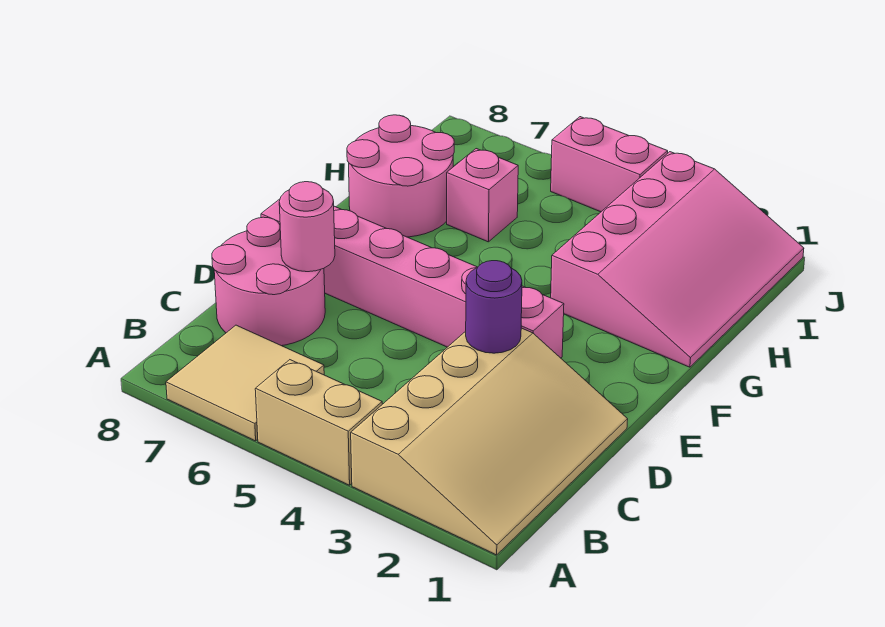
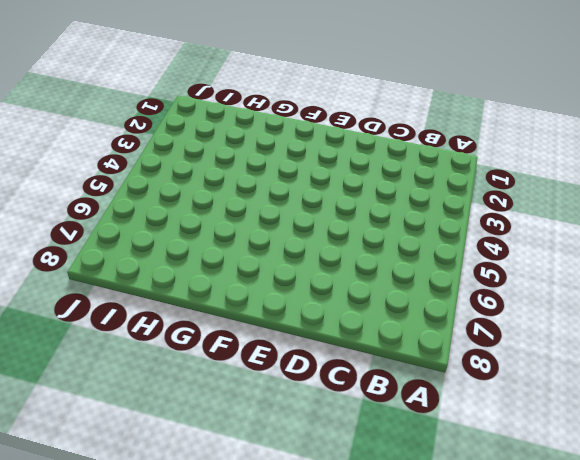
none -> tan 3x4 slope [351,328,628,555]
none -> tan 1x2 brick [255,360,382,485]

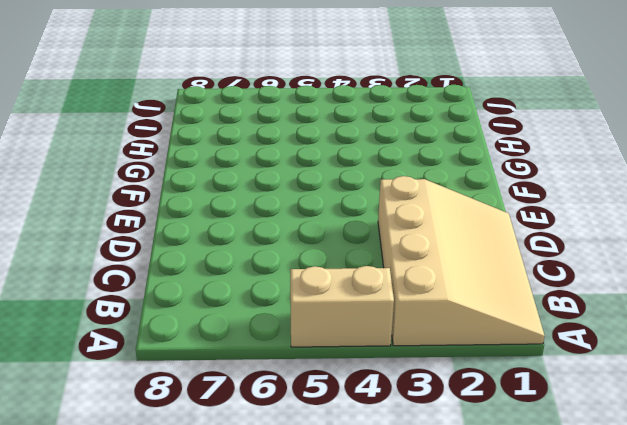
none -> tan 2x2 tile [166,325,324,441]
none -> pink 2x2 round brick [212,217,325,346]

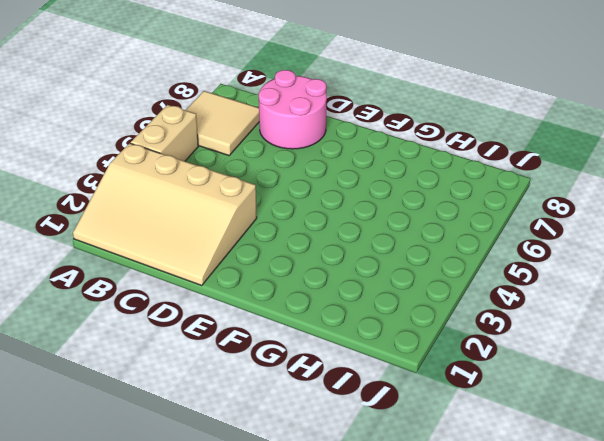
none -> pink 1x6 brick [261,199,564,358]
none -> pink 3x4 slope [551,152,804,367]

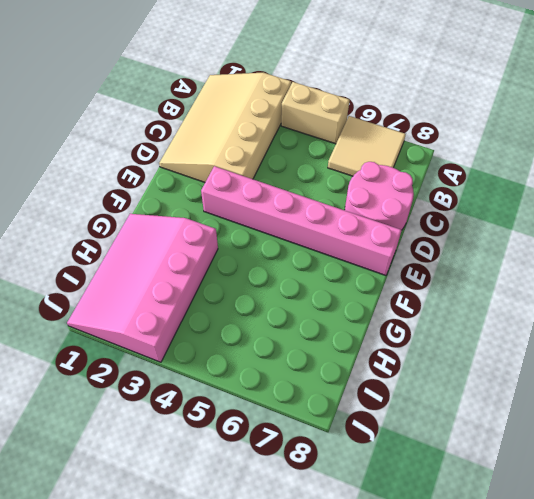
none -> pink 2x2 round brick [347,115,454,237]
none -> pink 1x1 brick [447,149,518,242]

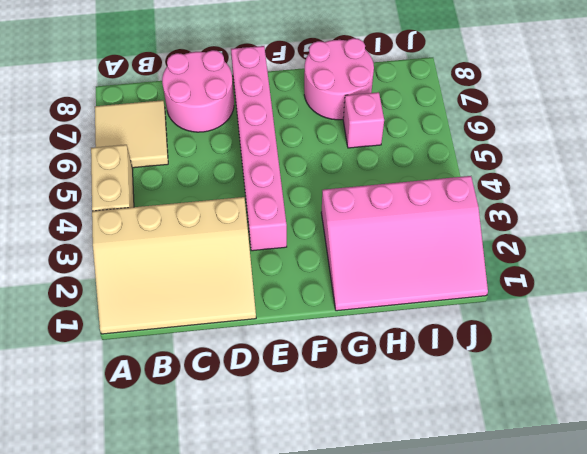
none -> pink 1x2 brick [551,117,668,212]
none -> purple 1x1 round brick [466,261,522,353]

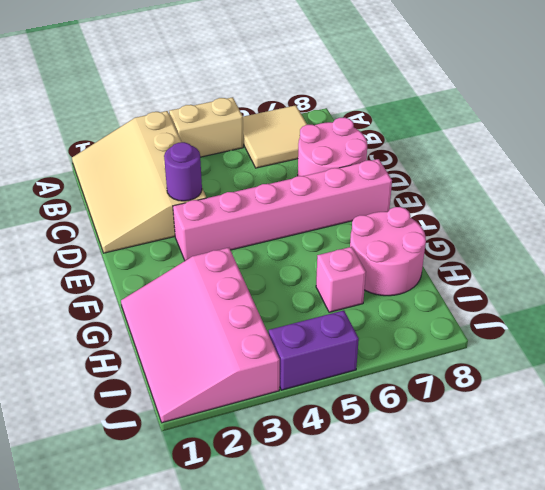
purple 1x2 brick [269,311,359,390] -> pink 1x2 brick [551,117,668,212]
none -> pink 1x1 round brick [279,182,335,272]

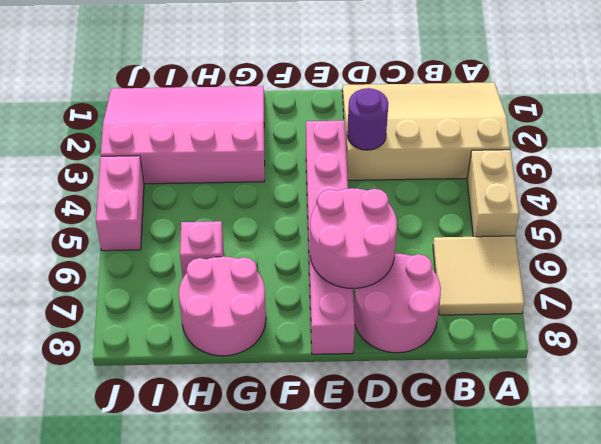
pink 2x2 round brick [310,188,397,289] -> pink 1x1 round brick [279,182,335,272]

